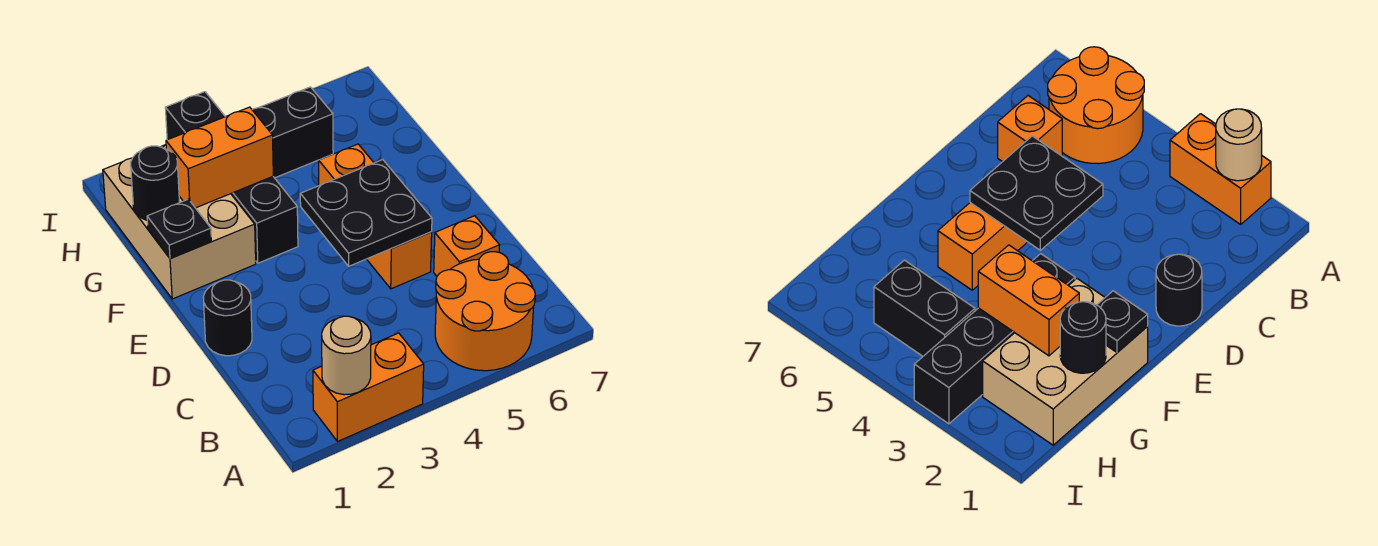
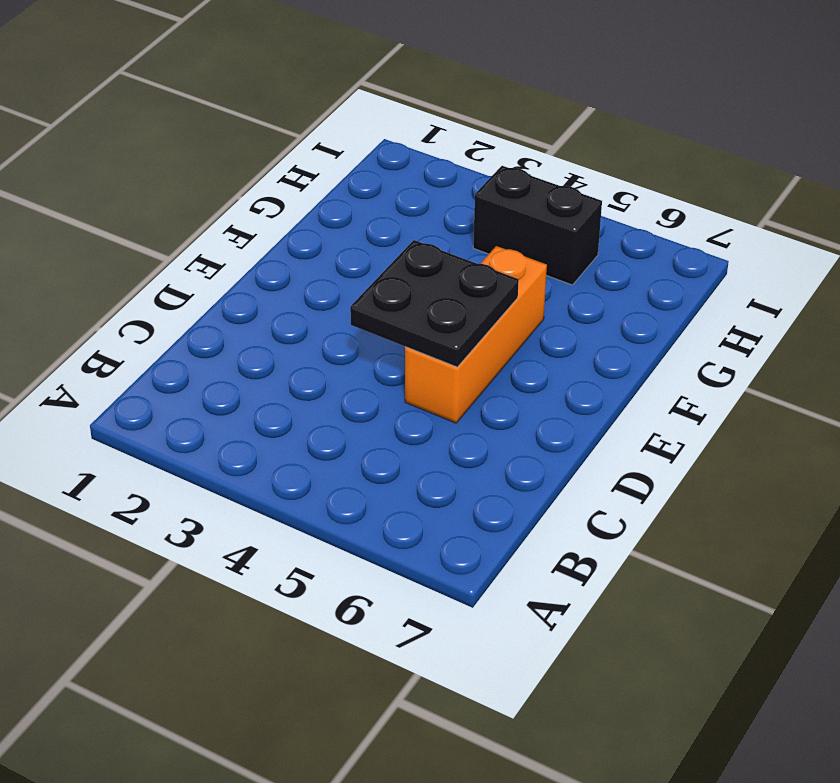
none -> orange 1x2 brick [313,333,424,442]
none -> orange 2x2 round brick [435,252,535,371]
none -> orange 1x1 brick [434,216,499,276]

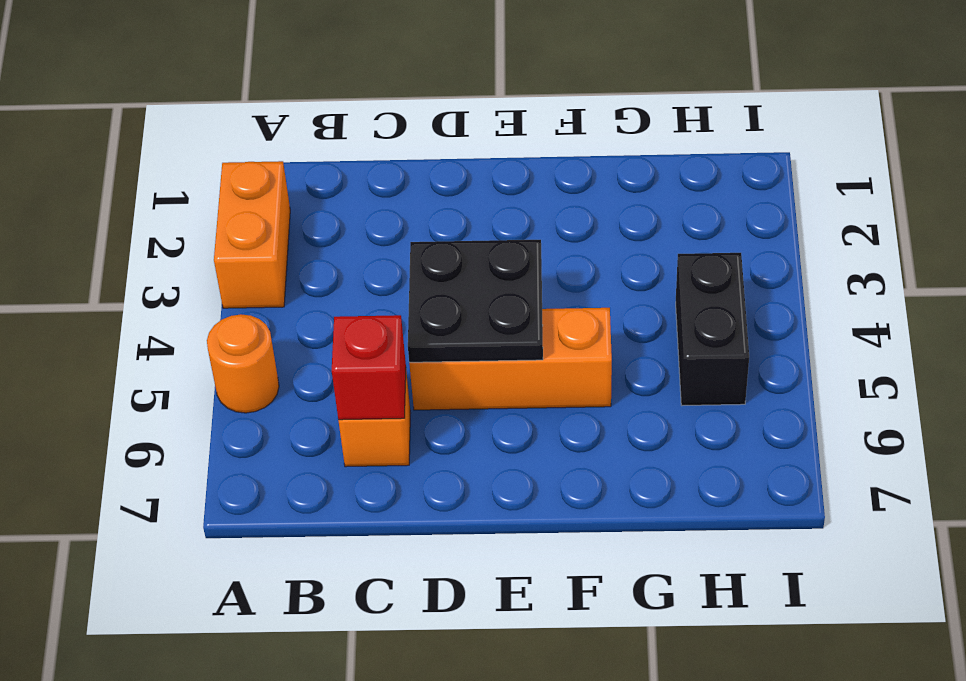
orange 1x1 round brick [207,314,279,413] -> orange 2x2 round brick [435,252,535,371]
red 1x1 brick [332,315,406,420] -> none
none -> black 1x1 round brick [203,280,252,356]
none -> tan 2x3 brick [103,145,256,299]
none -> black 1x4 brick [165,92,298,263]

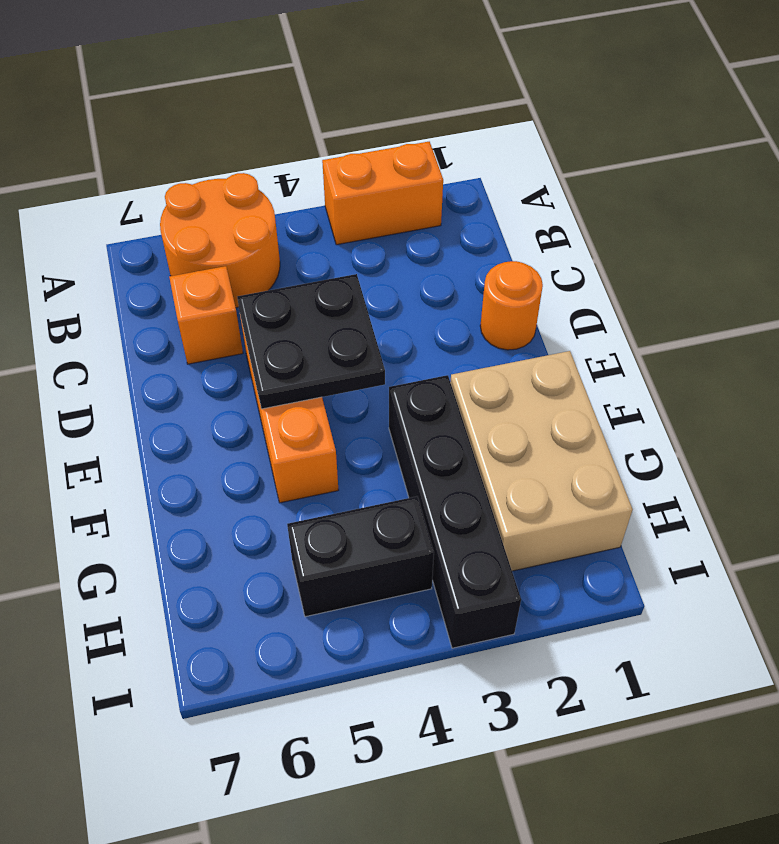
orange 1x1 round brick [480,261,543,350] -> black 1x1 round brick [203,280,252,356]
none -> tan 1x1 round brick [322,316,371,395]
none -> black 1x1 plate [147,199,211,259]
none -> black 1x1 round brick [131,146,179,220]

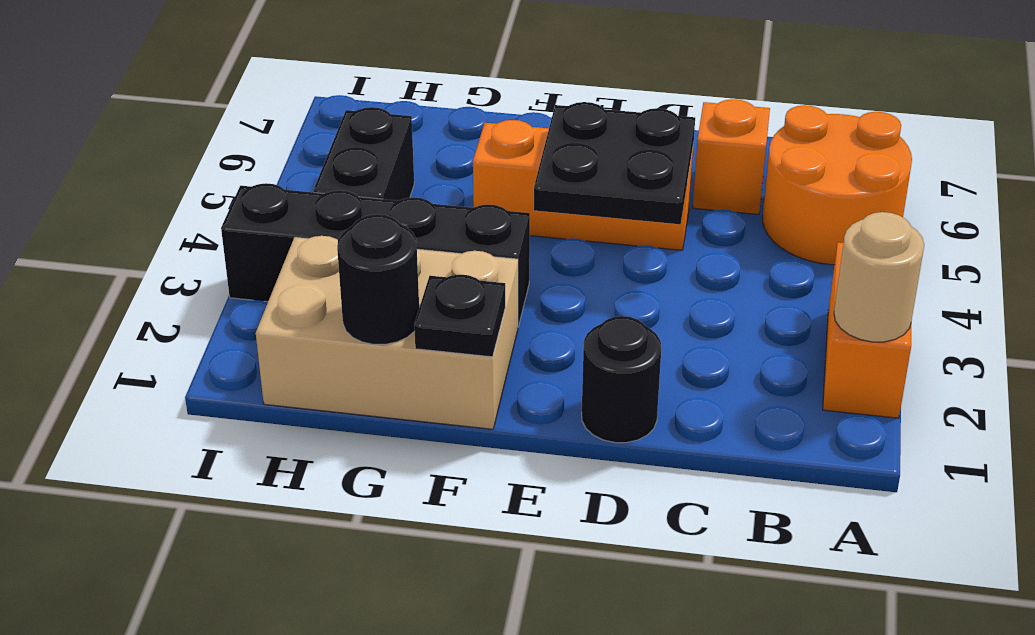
none -> orange 1x2 brick [166,107,273,208]

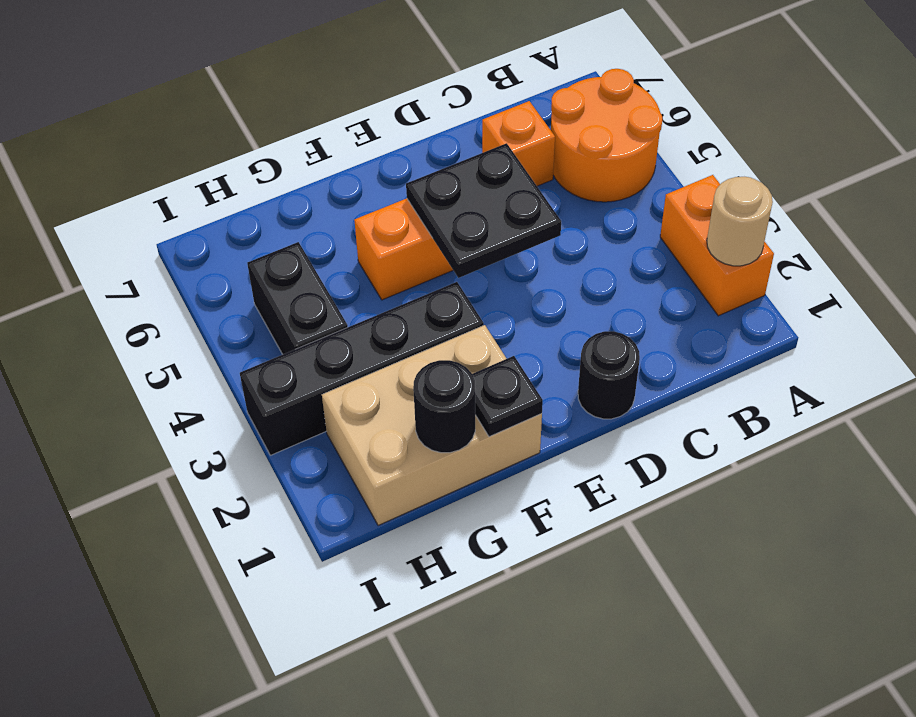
none -> orange 1x2 brick [166,107,273,208]

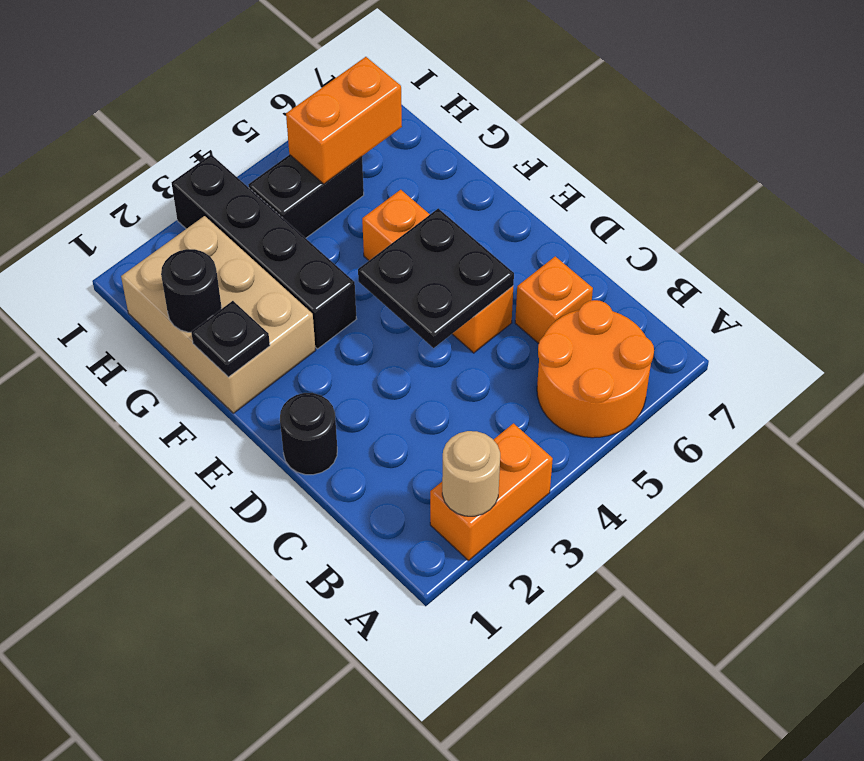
orange 1x2 brick [286,57,402,184] -> orange 1x2 brick moved to [166,107,273,208]

